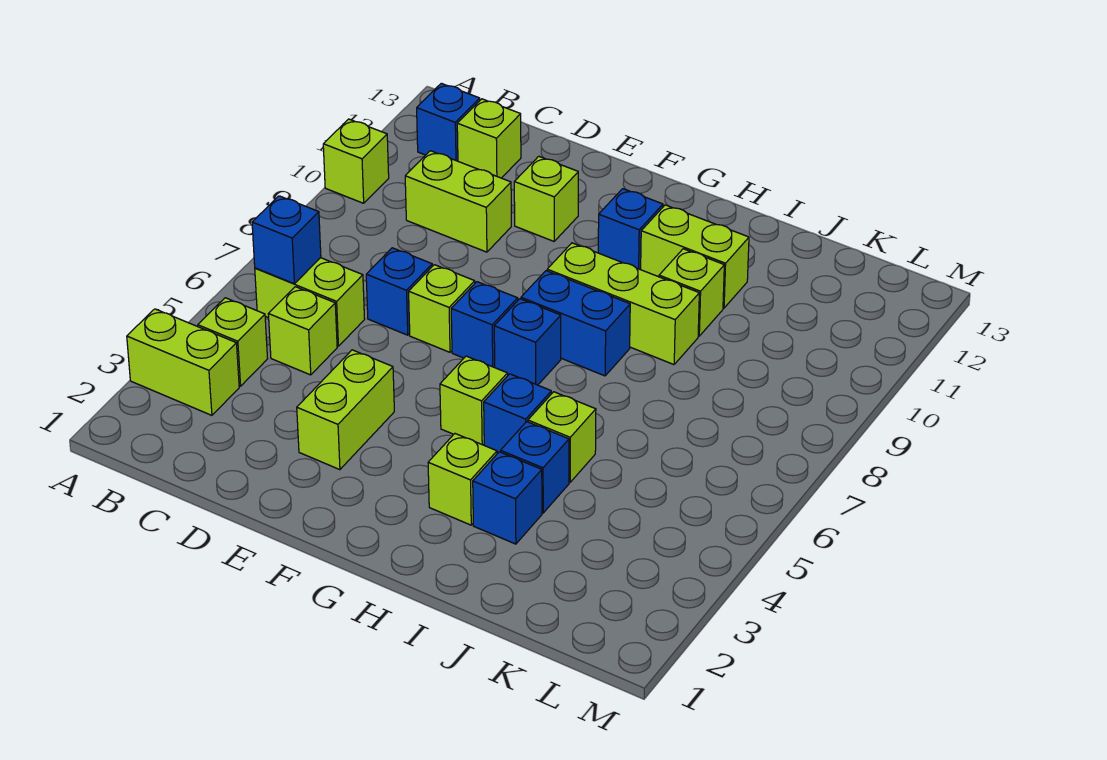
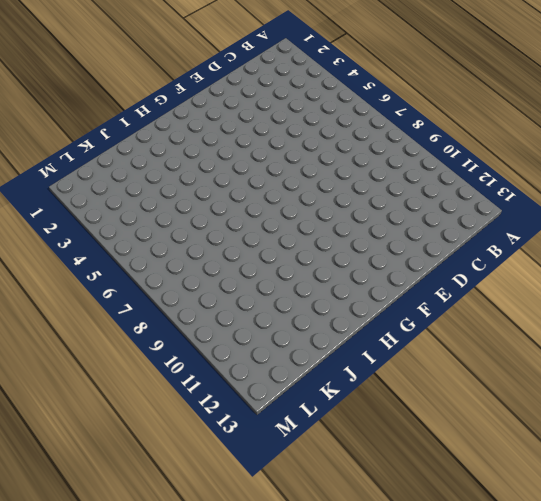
none -> lime 1x2 brick [127,309,239,415]
none -> lime 1x1 brick [323,119,389,203]
none -> lime 1x1 brick [198,298,268,386]

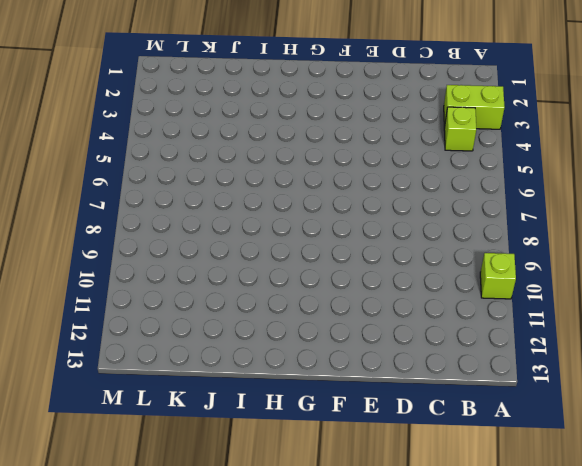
none -> lime 1x2 brick [255,258,365,346]
none -> blue 1x1 brick [417,83,480,161]
none -> lime 1x1 brick [268,287,337,375]

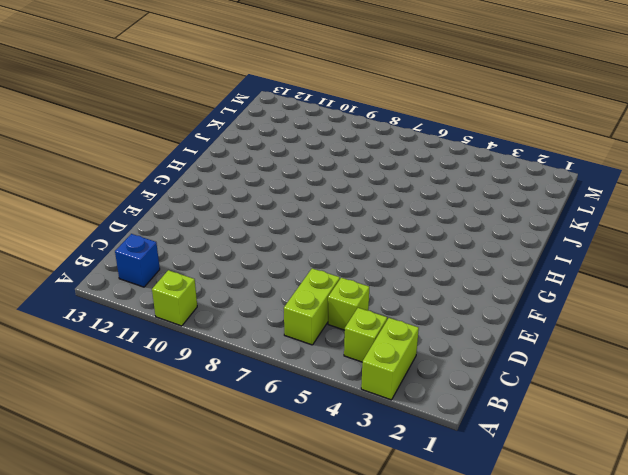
none -> lime 1x2 brick [405,151,511,252]
none -> lime 1x1 brick [457,99,521,178]
none -> blue 1x1 brick [366,248,432,335]

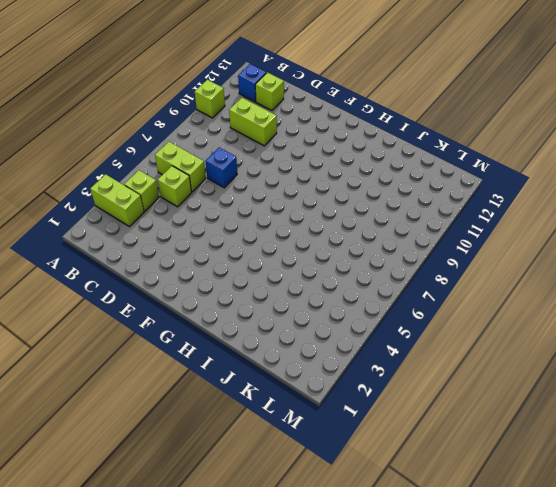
none -> lime 1x2 brick [297,350,394,470]
none -> lime 1x1 brick [409,265,475,352]
none -> lime 1x1 brick [514,156,578,241]

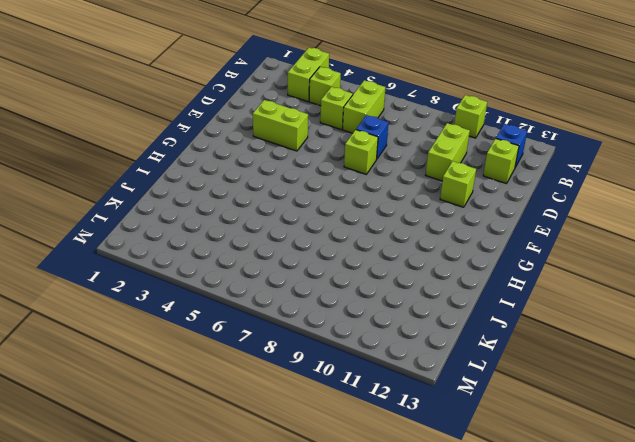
none -> blue 1x1 brick [451,282,518,367]
none -> lime 1x1 brick [440,356,508,445]
none -> blue 1x1 brick [494,299,561,385]

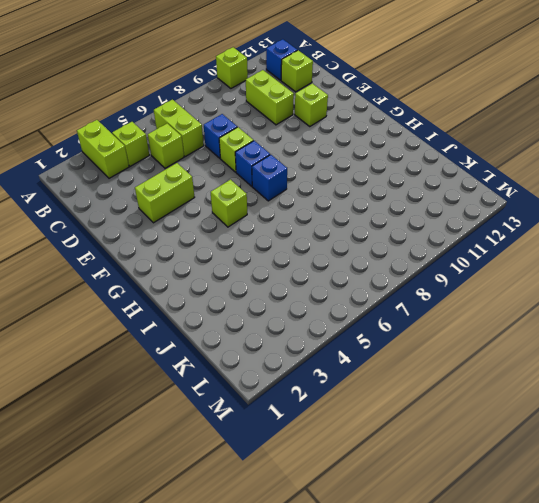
none -> blue 1x2 brick [521,271,630,376]
none -> lime 1x3 brick [547,243,699,365]
none -> blue 1x1 brick [598,189,663,270]

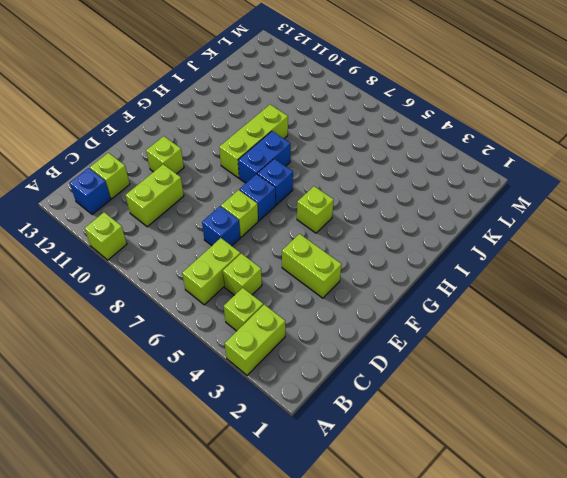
none -> blue 1x1 brick [598,189,663,270]
none -> lime 1x1 brick [428,434,497,525]
none -> blue 1x1 brick [484,374,551,453]

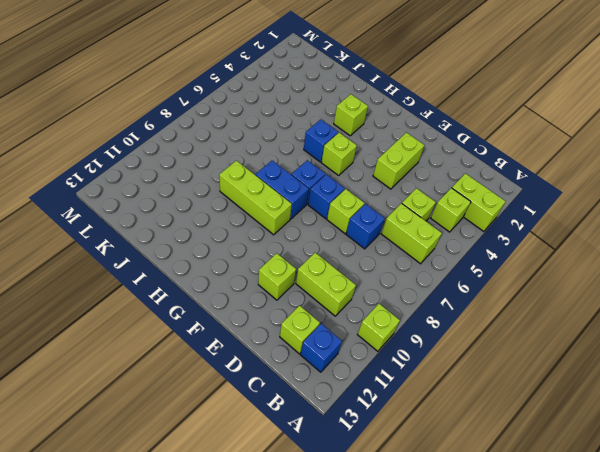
none -> blue 1x1 brick [598,189,663,270]
none -> lime 1x2 brick [641,205,749,308]
none -> blue 1x1 brick [473,452,542,544]

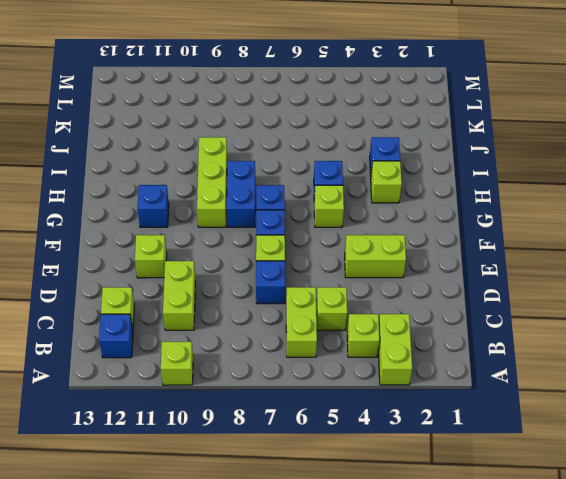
none -> lime 1x2 brick [641,205,749,308]
none -> blue 1x1 brick [501,422,569,513]
none -> lime 1x1 brick [528,392,596,482]

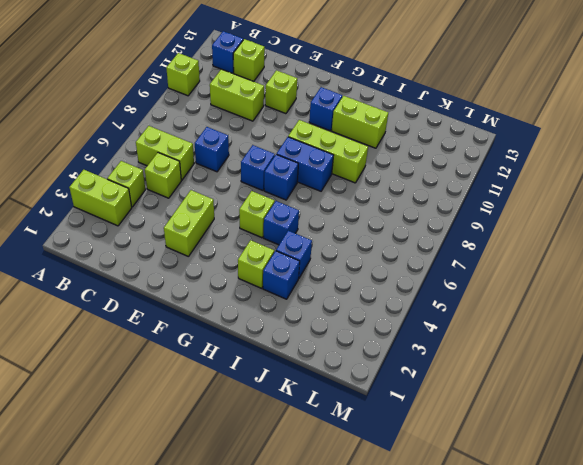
none -> lime 1x1 brick [409,265,475,352]
none -> lime 1x1 brick [528,392,596,482]
none -> lime 1x1 brick [659,249,724,336]

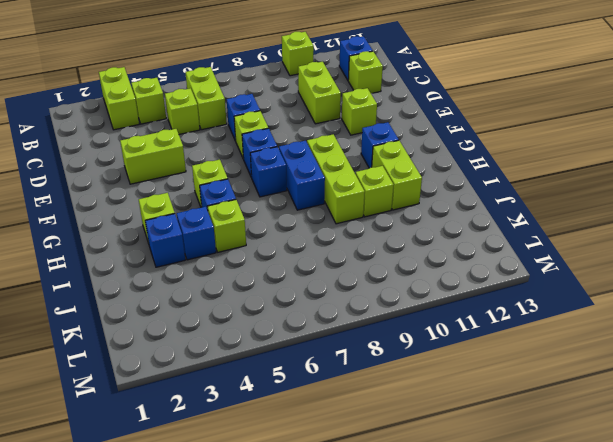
none -> blue 1x1 brick [252,196,321,284]

